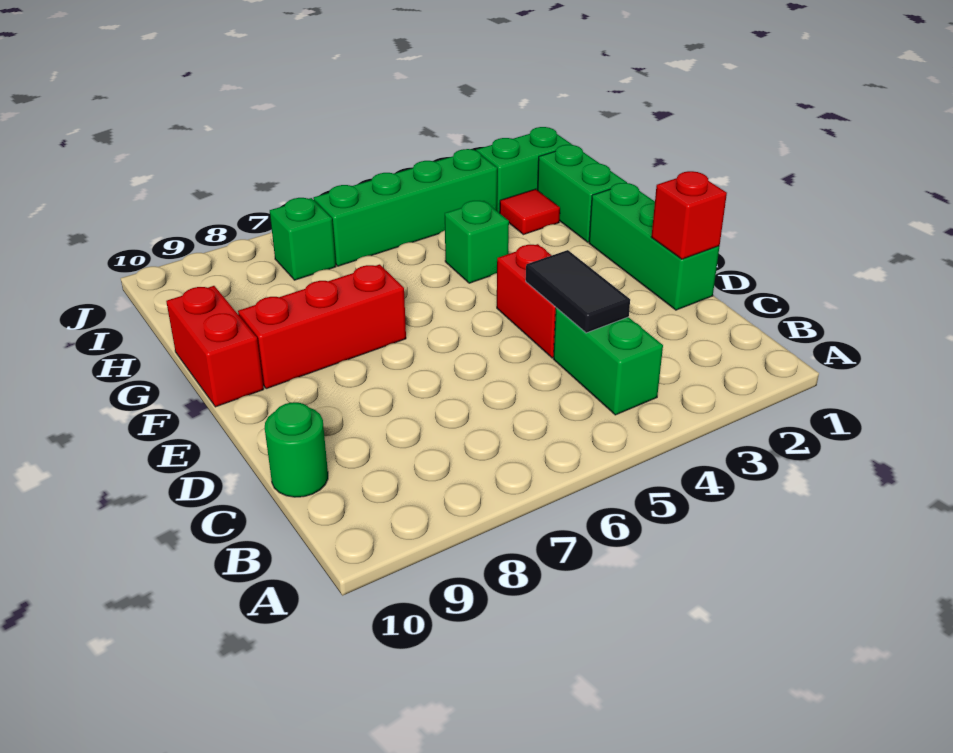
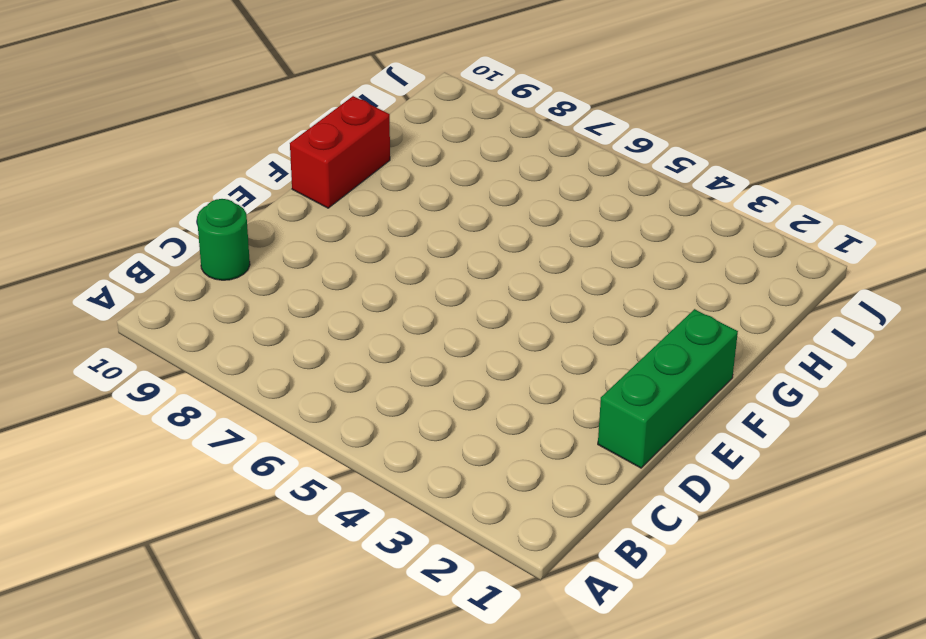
none -> green 1x2 brick [553,308,663,415]
none -> red 1x2 brick [497,244,556,358]
none -> red 1x3 brick [238,264,406,389]

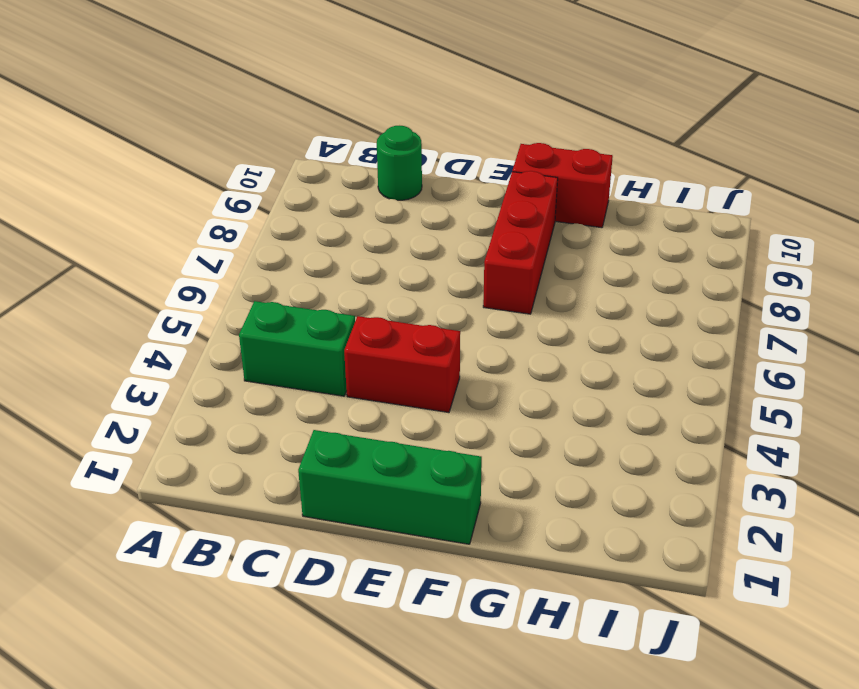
none -> green 1x2 brick [538,145,627,242]
none -> green 1x1 brick [445,201,509,283]
none -> red 1x1 tile [500,189,560,235]

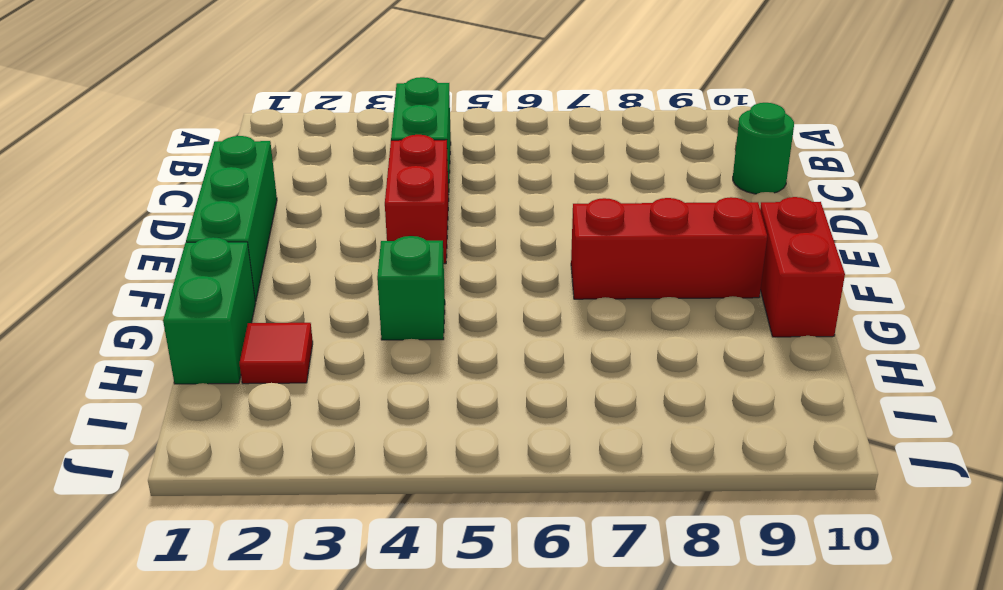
none -> green 1x2 brick [476,127,572,213]
none -> green 1x4 brick [313,149,497,266]
none -> green 1x1 brick [270,198,336,280]

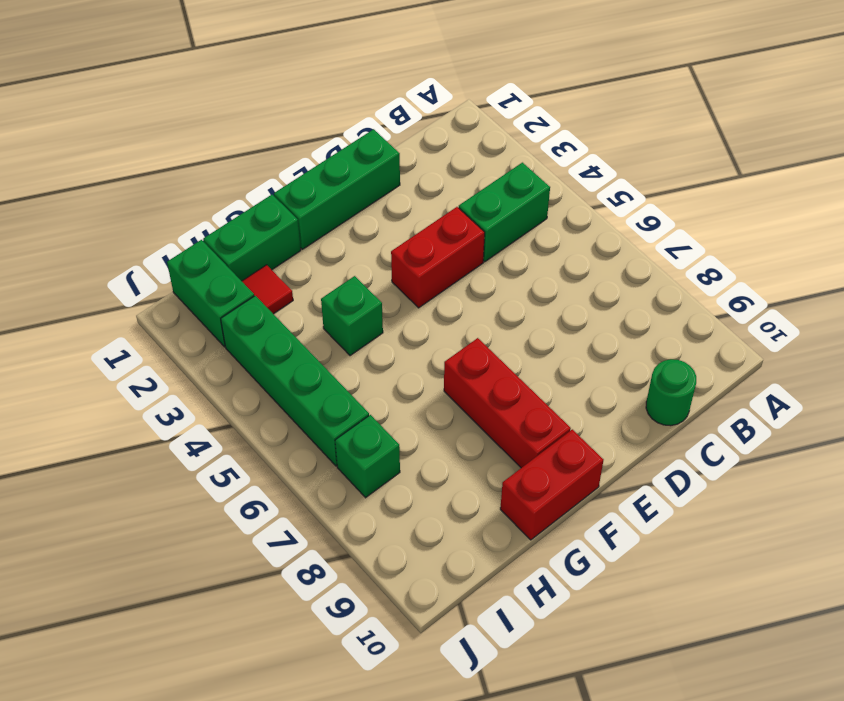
none -> black 1x2 tile [526,250,630,333]
none -> red 1x1 brick [651,171,727,259]

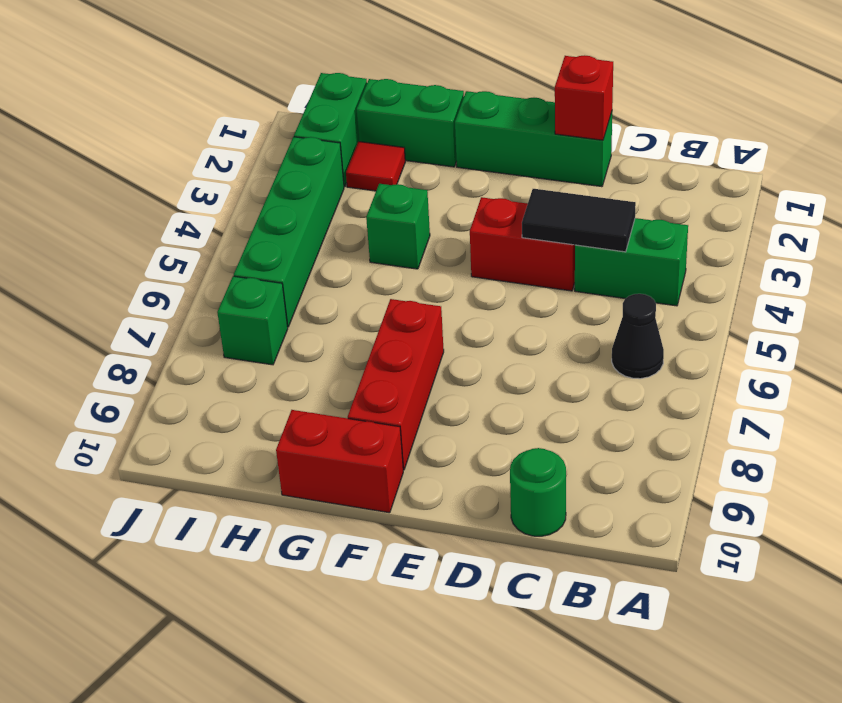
black 1x1 cone [612,294,664,379] -> none

